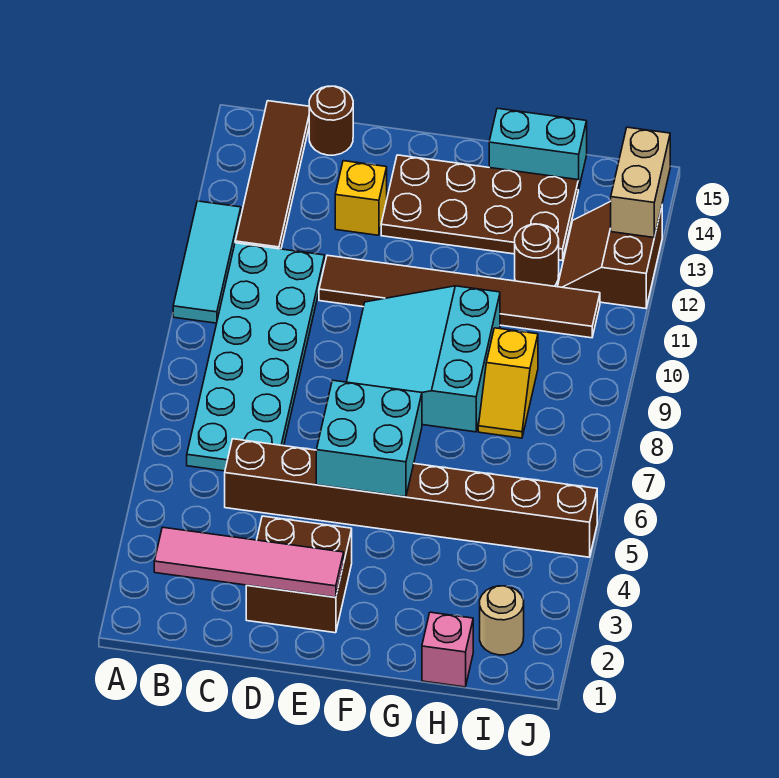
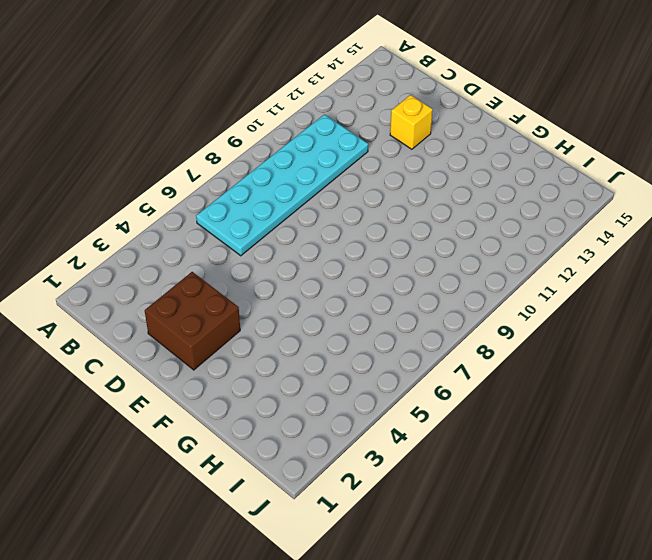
none -> cyan 1x3 tile [173,201,241,323]
none -> brown 1x4 tile [235,101,309,249]
none -> brown 1x8 brick [225,439,597,557]

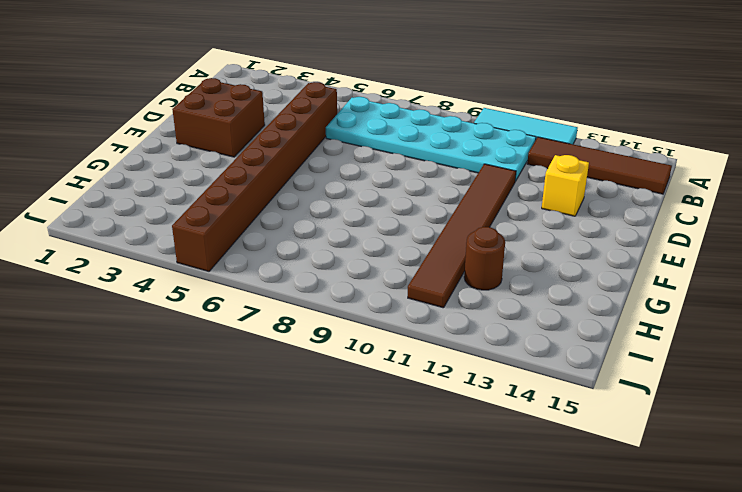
none -> brown 1x1 round brick [309,86,353,155]
none -> cyan 3x3 slope [347,286,500,432]
none -> brown 2x4 plate [381,155,578,260]

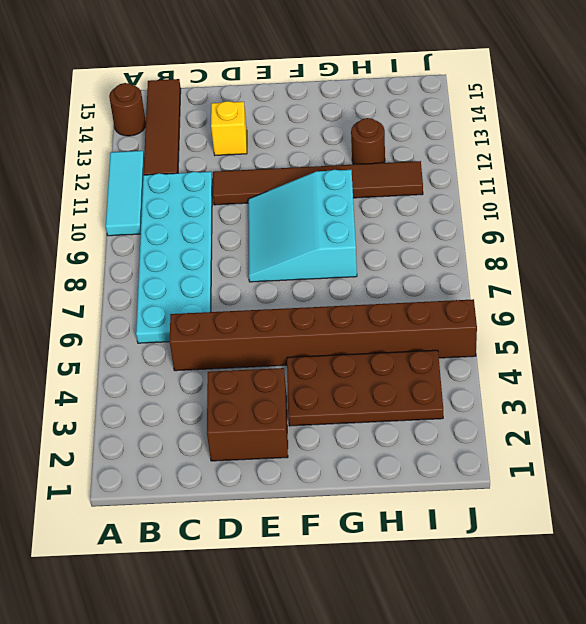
brown 1x1 round brick [109,83,146,136] -> brown 1x1 round brick moved to [309,86,353,155]
brown 2x4 plate [287,350,443,426] -> brown 2x4 plate moved to [381,155,578,260]
none -> cyan 1x2 brick [489,108,587,189]
none -> pink 1x1 brick [422,612,473,687]
none -> yellow 1x2 slope [478,328,538,438]

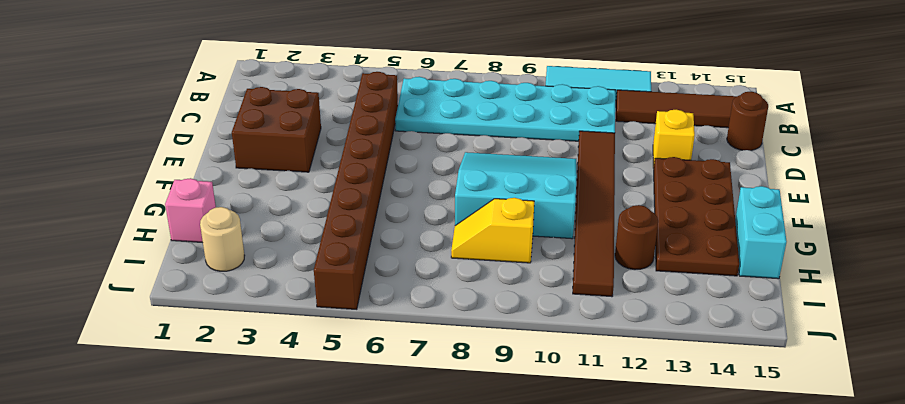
none -> brown 2x2 slope [558,201,662,308]
none -> pink 1x4 tile [154,527,344,597]
none -> cyan 2x2 brick [316,380,422,497]

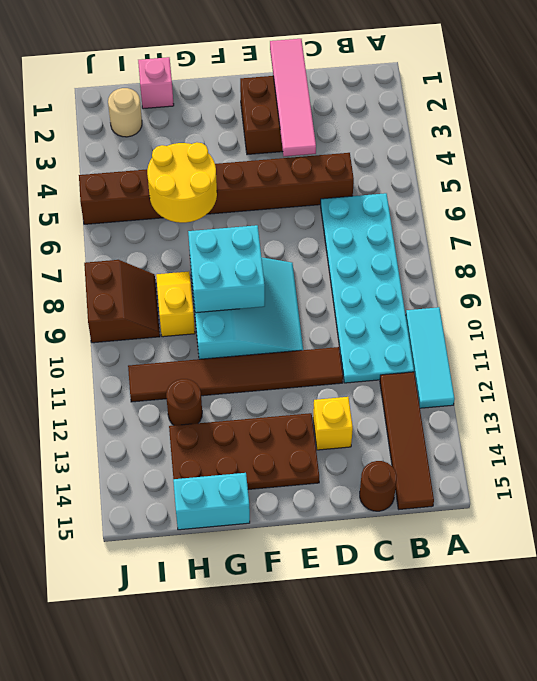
pink 1x4 tile [270,39,316,156] -> pink 1x4 tile turned to [154,527,344,597]
cyan 2x2 brick [188,225,265,313] -> cyan 2x2 brick moved to [316,380,422,497]
yellow 2x2 round brick [147,142,217,223] -> none
brown 2x2 slope [84,260,160,343] -> brown 2x2 slope moved to [558,201,662,308]
none -> tan 1x2 brick [611,127,670,238]

